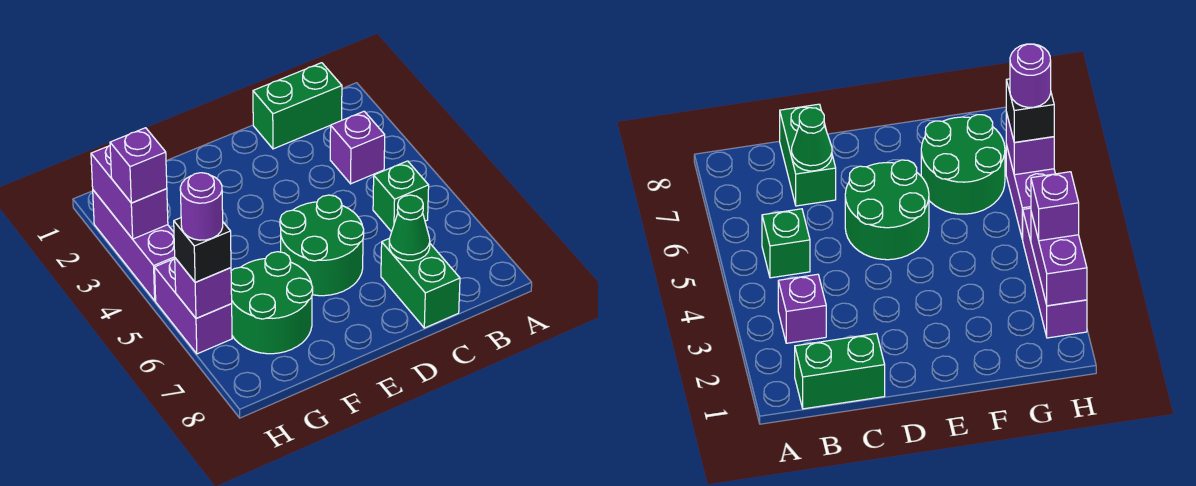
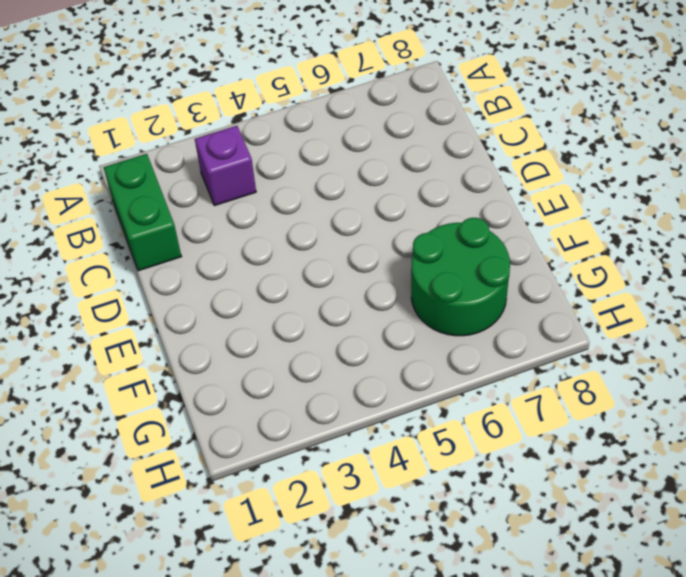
none -> green 1x1 brick [373,161,429,232]
none -> green 1x2 brick [381,239,460,328]
none -> green 2x2 round brick [280,195,364,296]

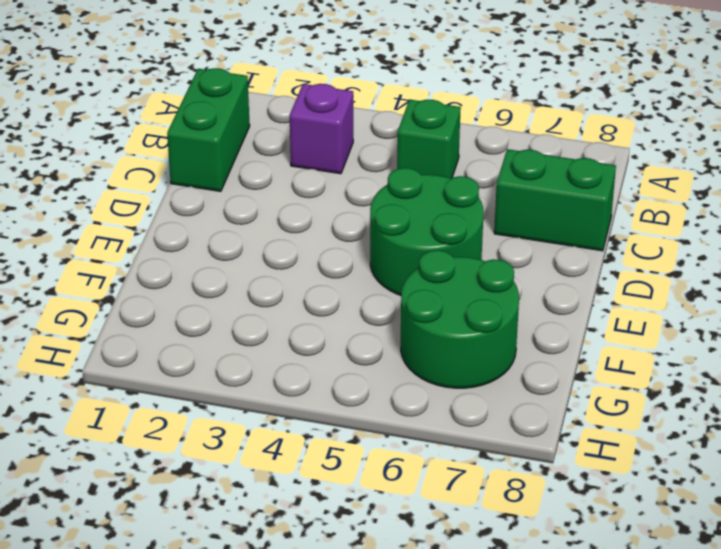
none -> purple 1x3 brick [93,190,175,301]
none -> purple 1x2 brick [155,259,232,354]
none -> green 1x1 cone [389,195,430,261]

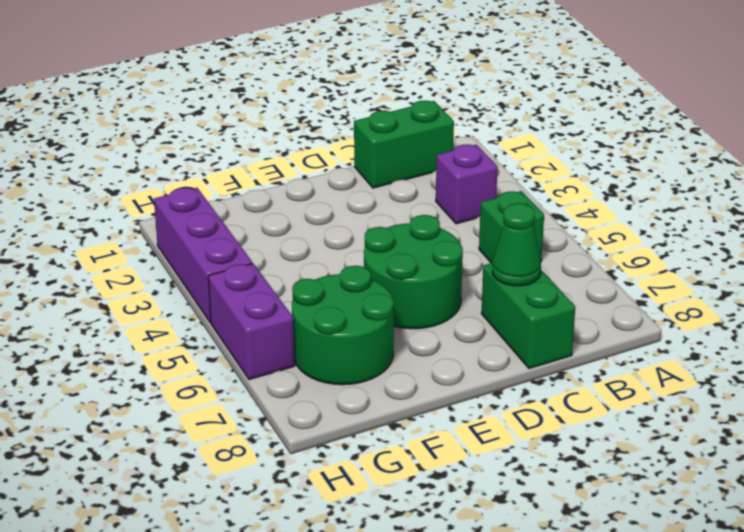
none -> purple 1x2 brick [91,146,168,239]
none -> purple 1x1 brick [175,258,232,319]
none -> purple 1x1 brick [110,128,167,203]

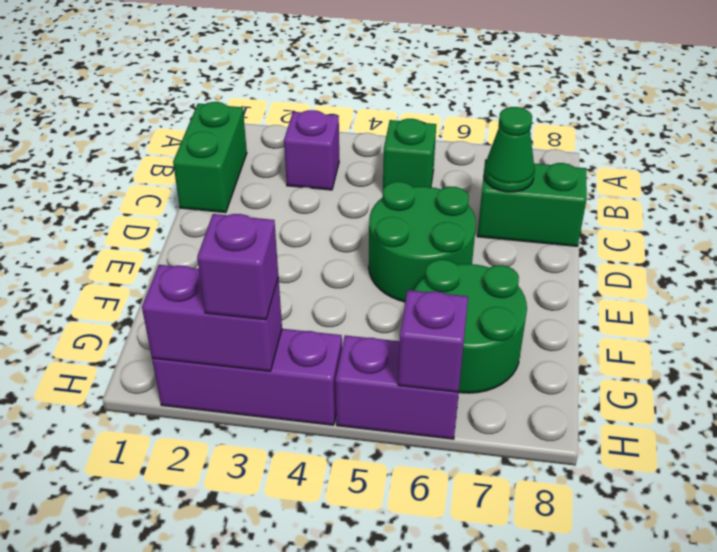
none -> black 1x1 brick [174,218,231,282]
none -> purple 1x1 round brick [180,173,223,240]

